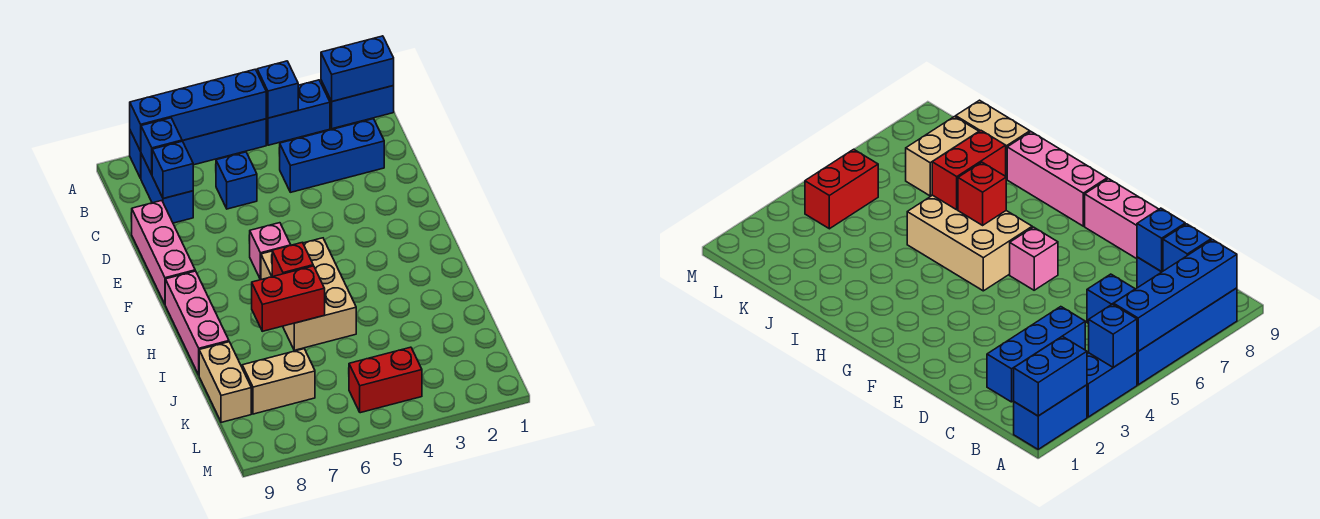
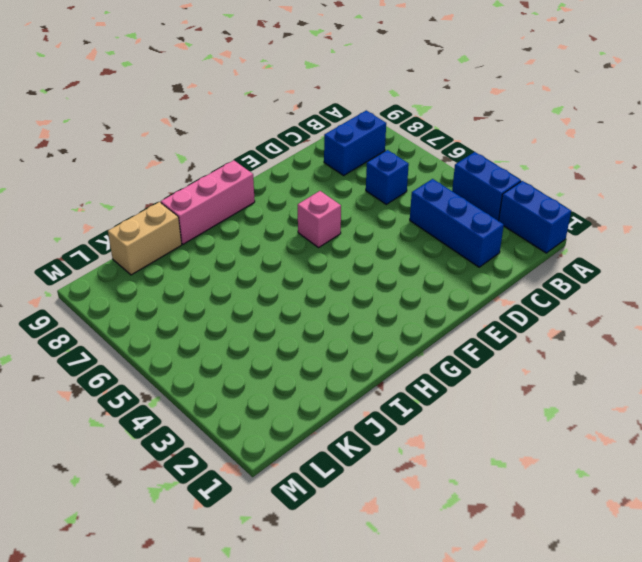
none -> blue 1x4 brick [130,119,266,178]
none -> pink 1x3 brick [132,201,195,304]
none -> tan 2x3 brick [261,238,356,350]

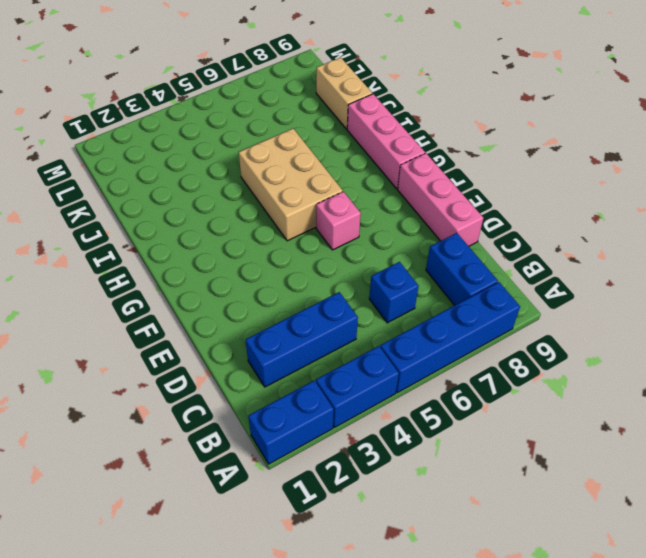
none -> tan 1x2 brick [242,349,315,414]
none -> red 1x2 brick [349,347,422,413]
none -> blue 1x2 brick [321,36,394,101]

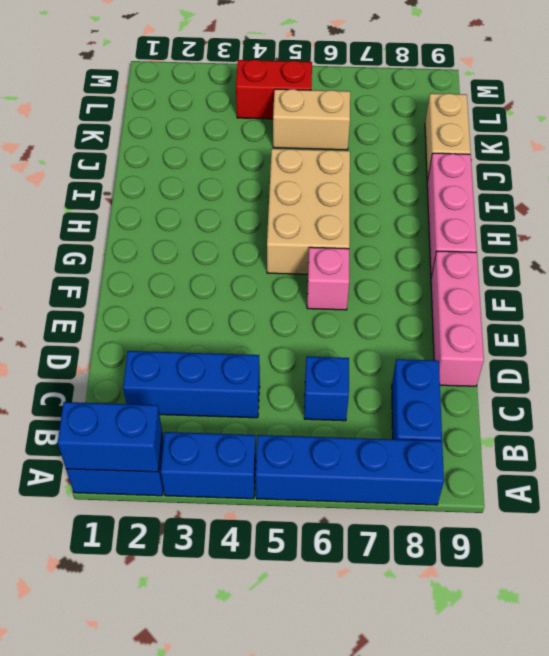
tan 1x2 brick [273,89,350,150] -> tan 1x2 brick moved to [242,349,315,414]
none -> blue 1x1 brick [257,61,298,118]
none -> blue 1x4 brick [130,69,266,151]
none -> blue 1x1 brick [141,118,182,174]

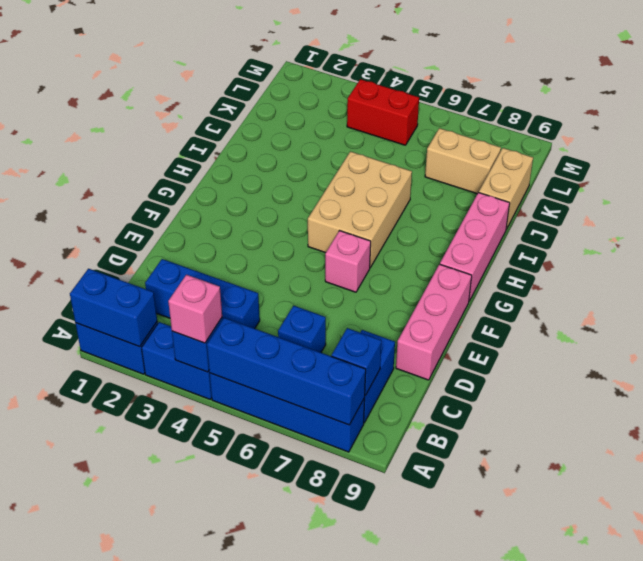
pink 1x1 brick [168,275,222,343] -> none
none -> blue 1x1 brick [152,141,193,199]
none -> red 1x1 brick [272,243,313,277]
none -> red 1x2 brick [252,266,325,331]

